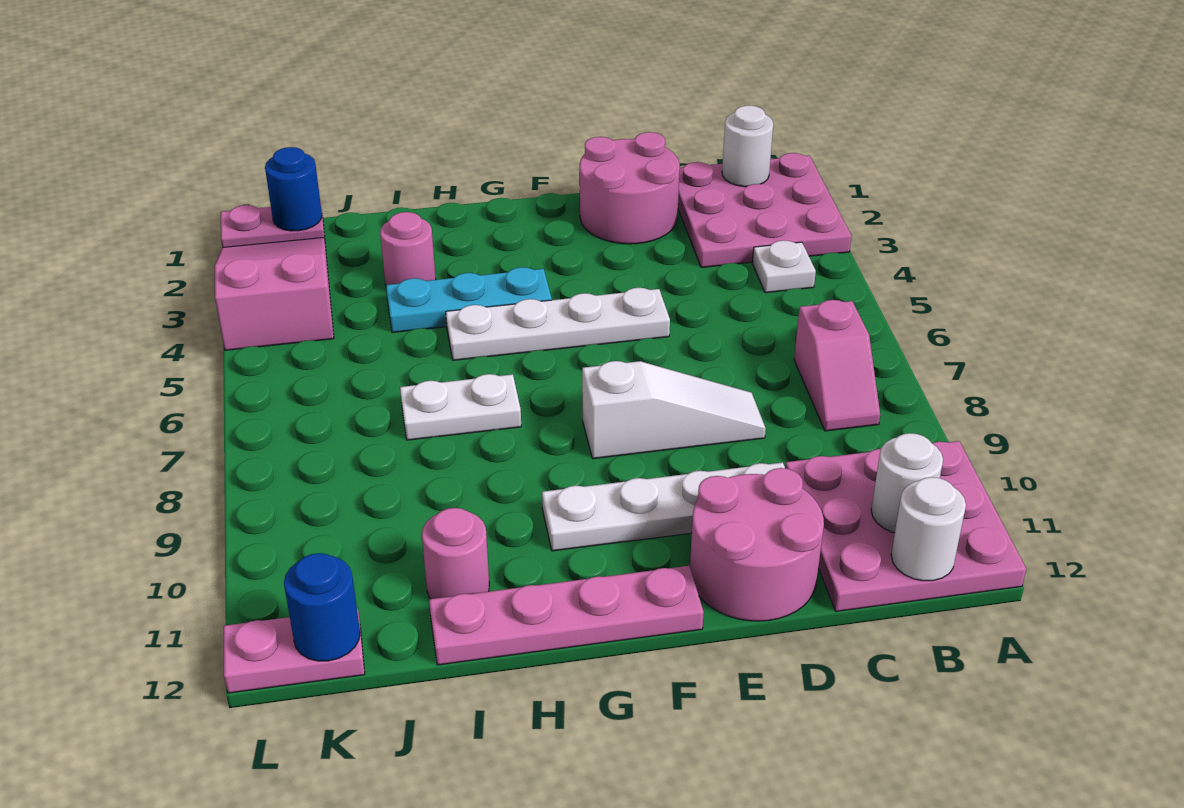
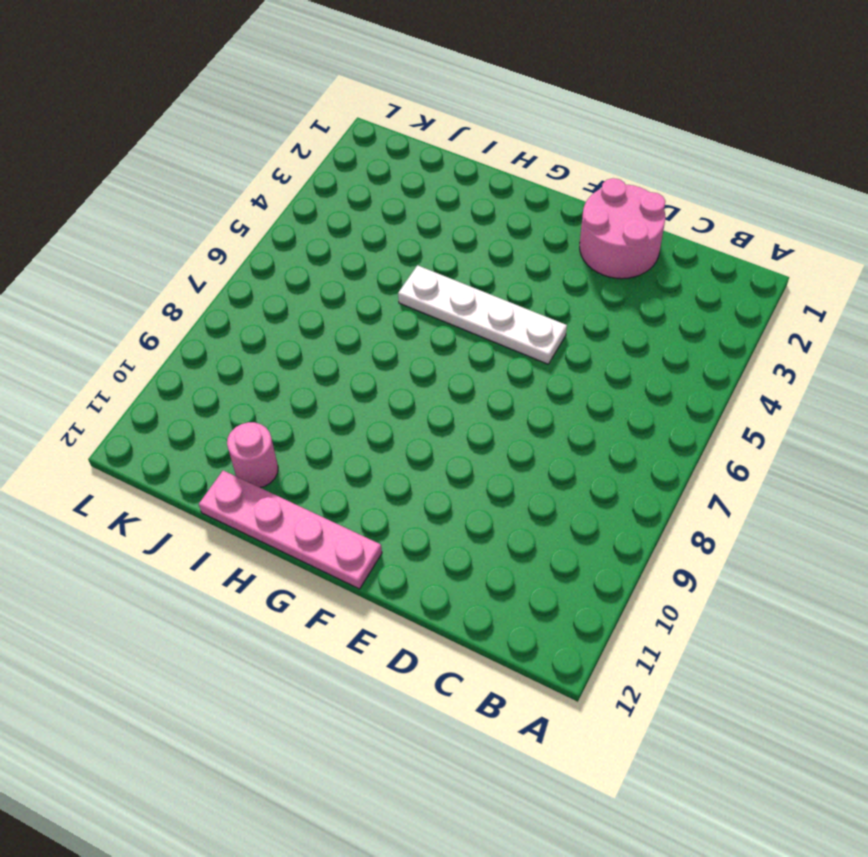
none -> pink 3x3 plate [678,153,851,268]
none -> pink 3x3 plate [785,441,1026,611]
none -> white 1x1 plate [752,240,816,293]

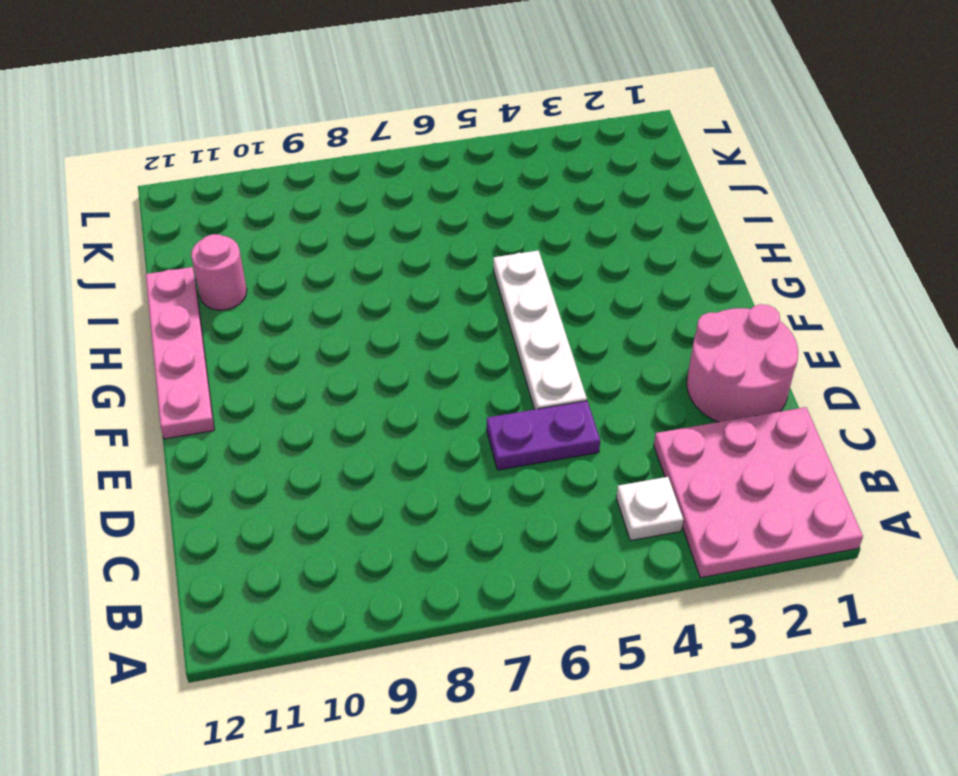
purple 1x2 plate [487,401,600,470] -> none
none -> pink 3x3 plate [785,441,1026,611]
none -> pink 1x2 slope [794,300,880,431]
none -> white 1x3 slope [582,361,766,459]

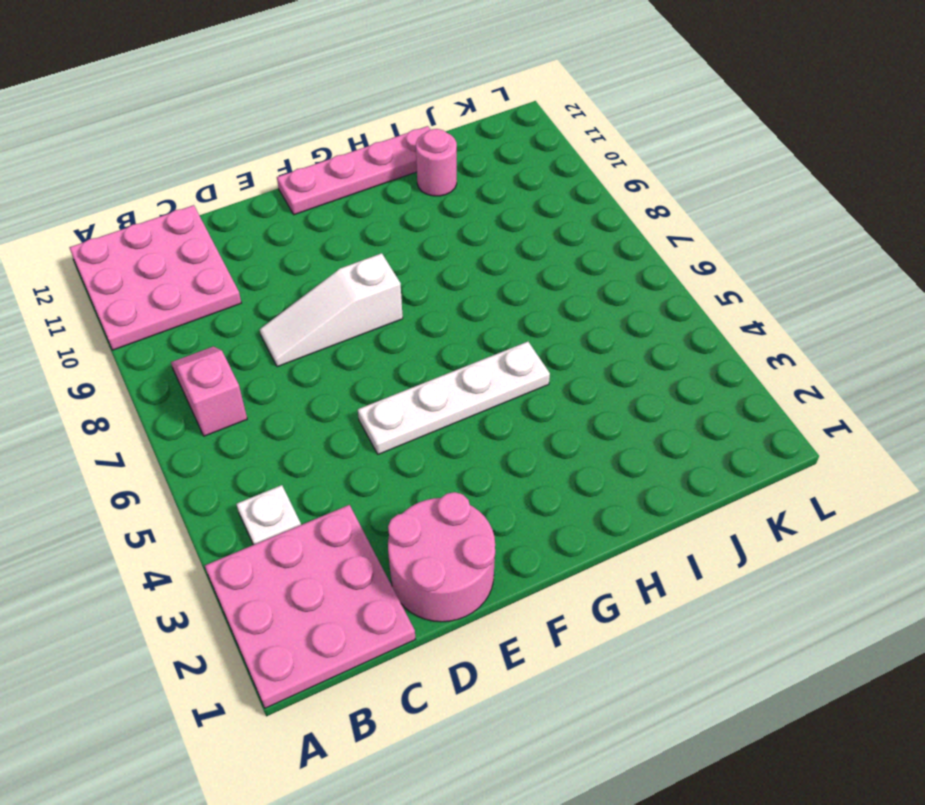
none -> white 1x4 plate [542,462,785,551]
none -> pink 2x2 round brick [690,468,824,621]
none -> cyan 1x3 plate [386,267,552,333]

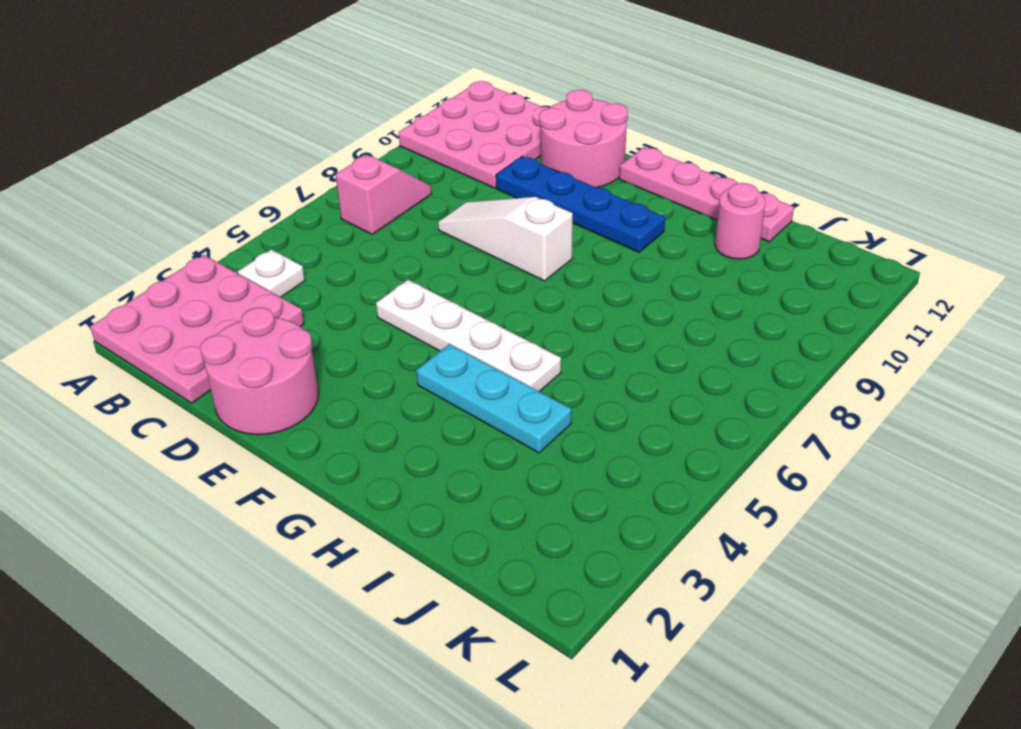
blue 1x4 plate [496,156,665,252] -> white 1x4 plate [542,462,785,551]
none -> white 1x2 plate [400,374,521,440]
none -> pink 1x1 round brick [380,212,436,286]
none -> pink 1x2 plate [221,202,325,247]

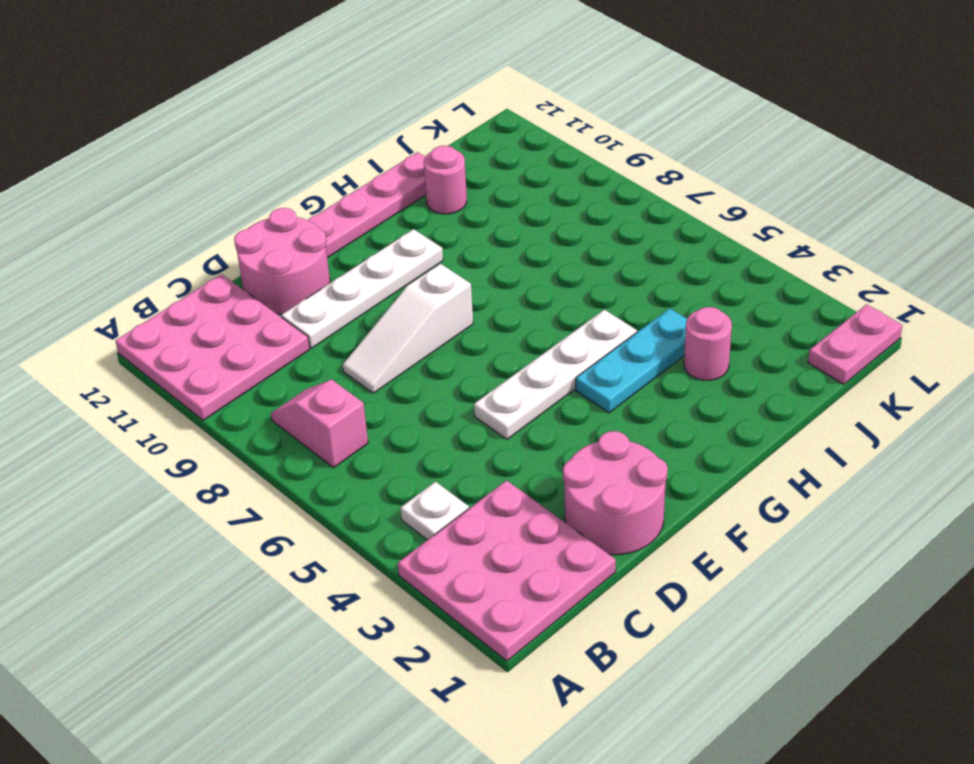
none -> white 1x2 plate [400,374,521,440]
none -> pink 2x3 slope [215,238,334,350]
none -> pink 1x2 plate [224,608,365,693]

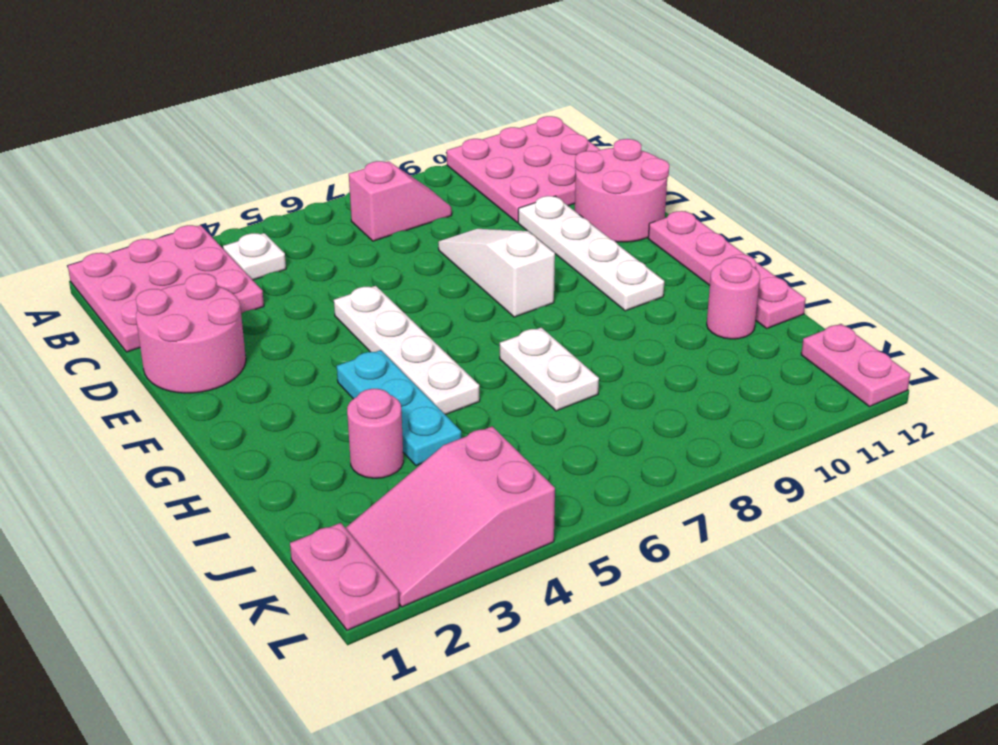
none -> white 1x1 round brick [722,105,773,187]
none -> white 1x1 round brick [871,433,943,533]
none -> white 1x1 round brick [891,477,966,581]

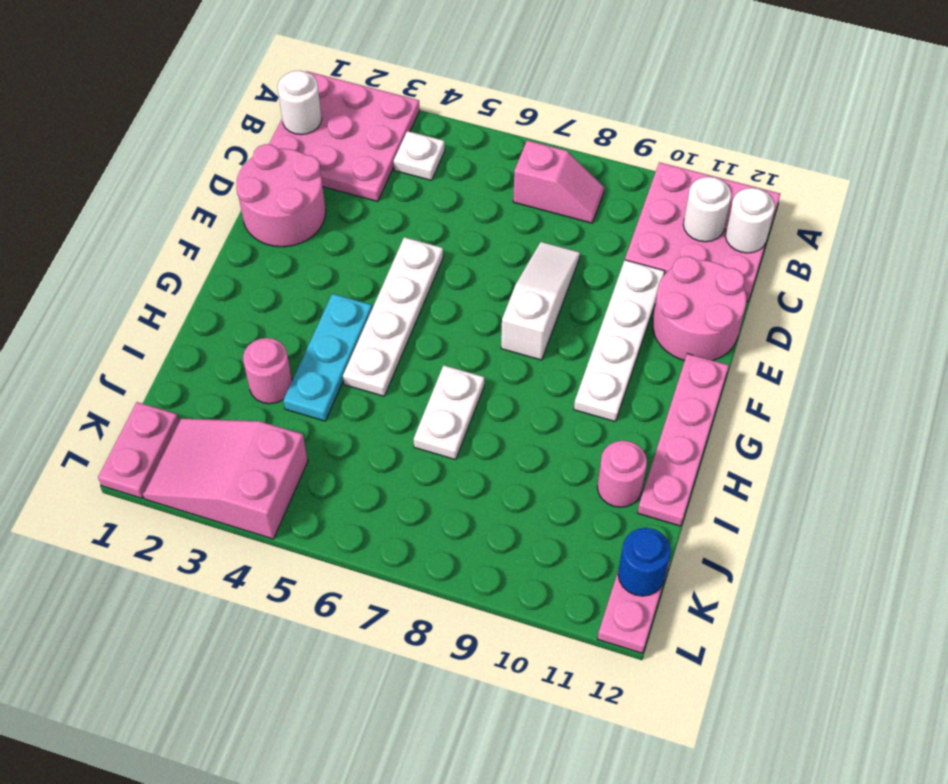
none -> blue 1x1 round brick [265,147,322,231]

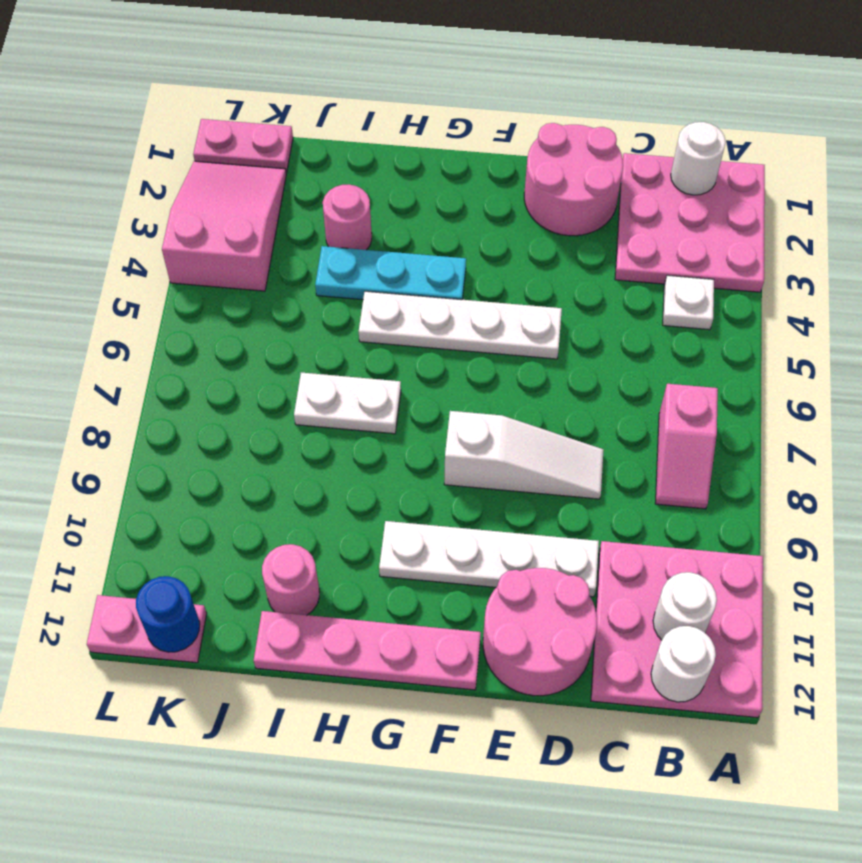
none -> blue 1x1 round brick [265,147,322,231]

